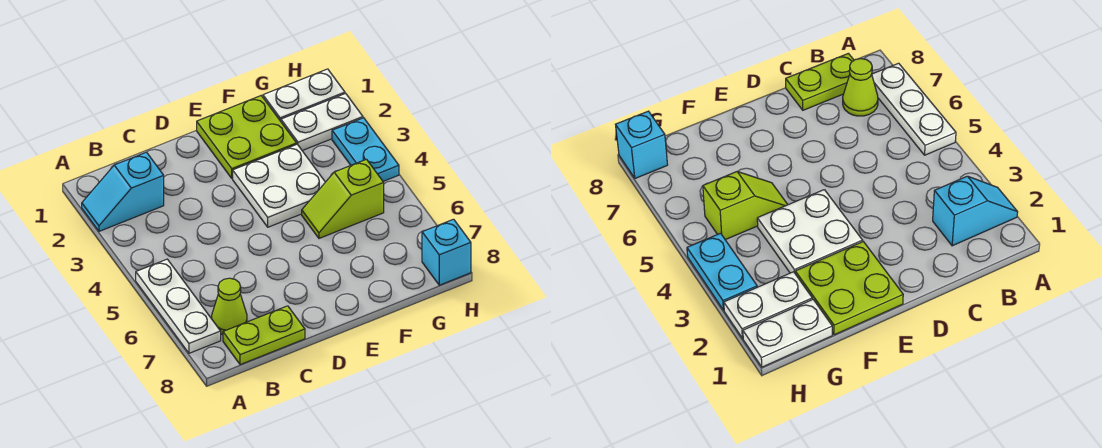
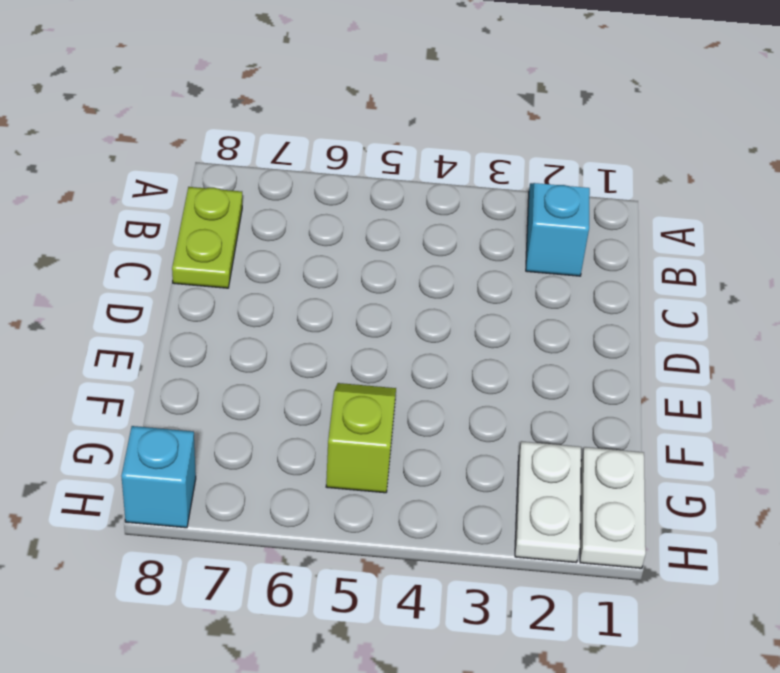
none -> white 1x3 plate [136,259,221,353]
none -> lime 1x1 cone [212,278,247,335]

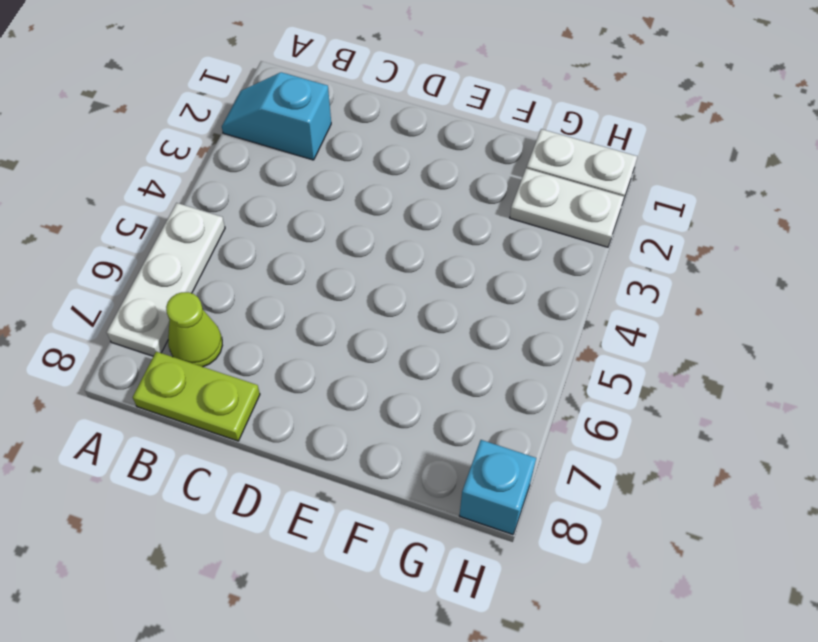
none -> lime 2x2 plate [197,96,297,178]
none -> white 2x2 plate [233,144,325,227]

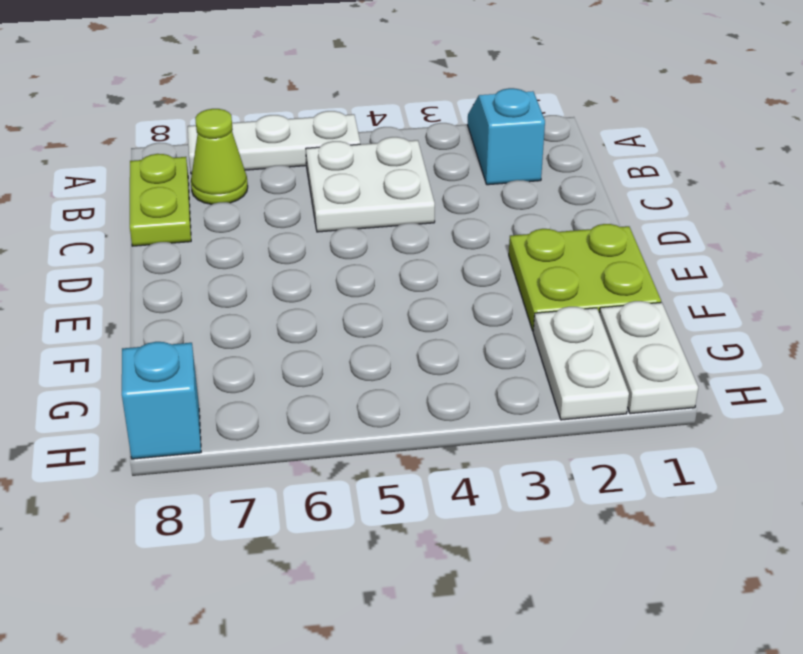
white 2x2 plate [306,137,435,232] -> white 2x2 plate moved to [233,144,325,227]
none -> lime 1x2 slope [302,159,384,238]
none -> cyan 1x2 plate [332,118,399,181]

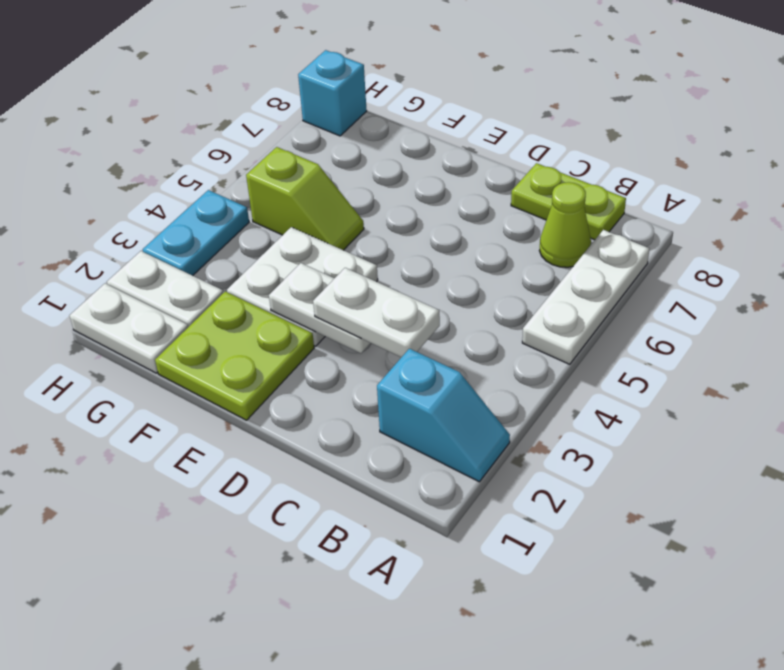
white 1x2 plate [313,268,440,357] -> none
white 1x2 plate [269,263,370,353] -> none

